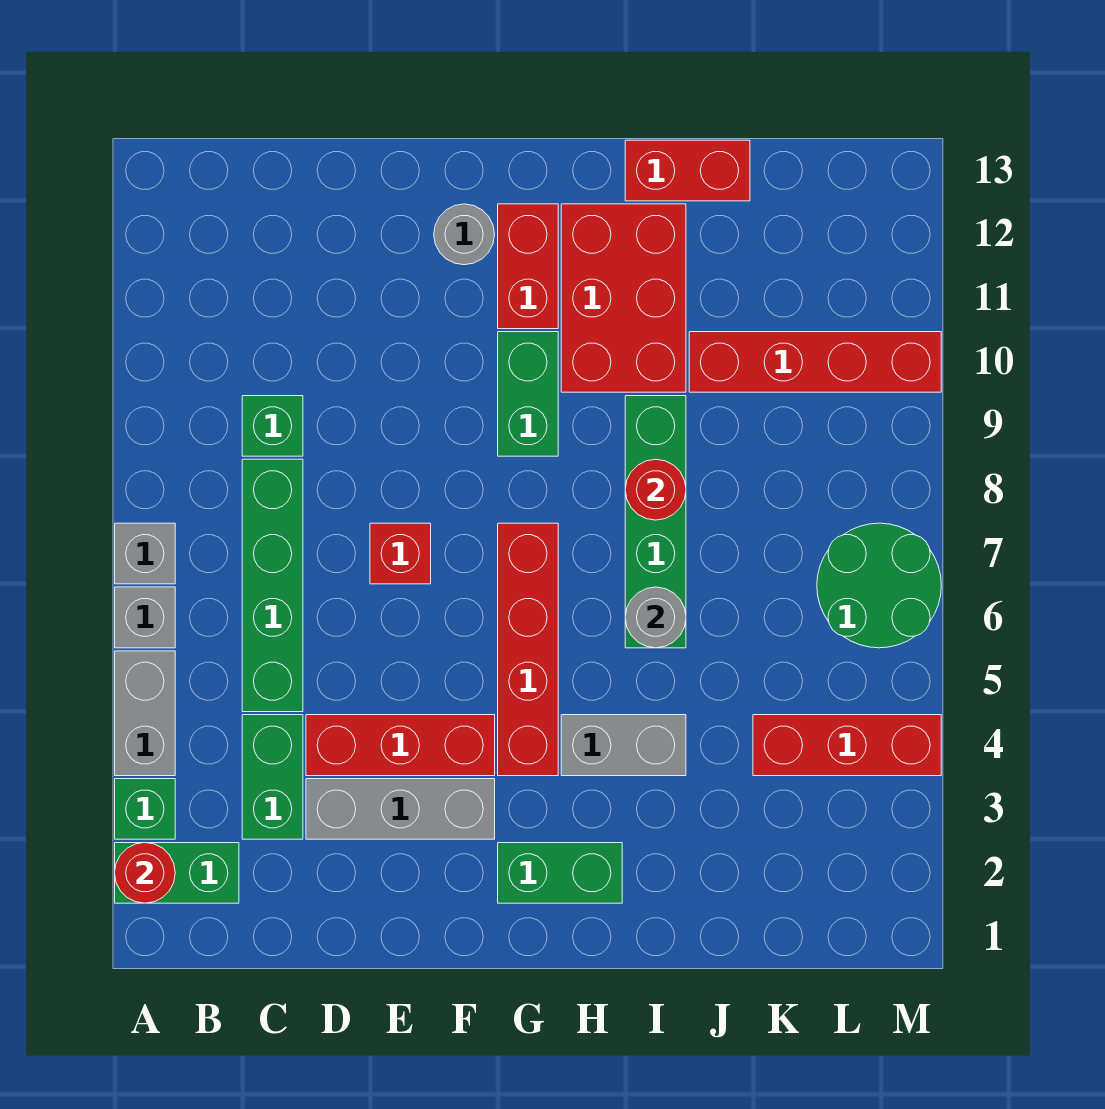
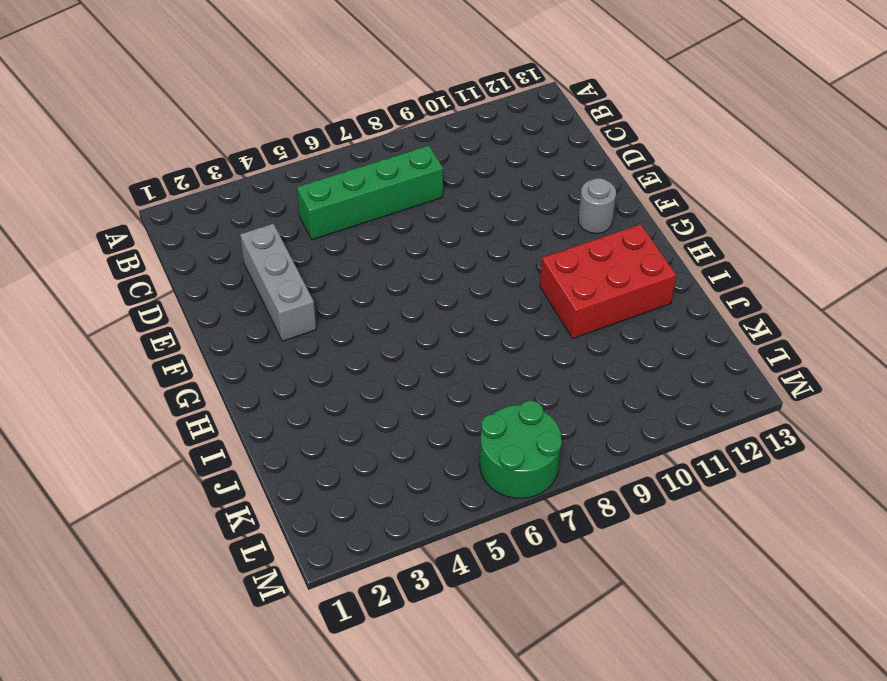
none -> green 1x2 brick [115,843,239,903]
none -> green 1x1 brick [115,779,175,839]
none -> grey 1x2 brick [115,651,175,776]

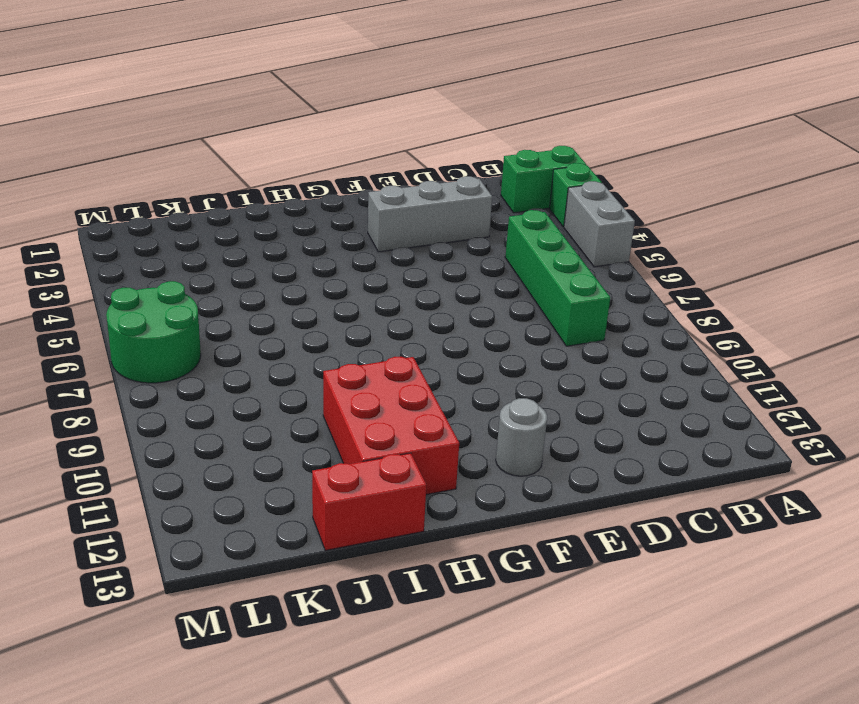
none -> grey 1x1 brick [115,587,175,648]
none -> grey 1x1 brick [115,523,175,584]
none -> green 1x2 brick [242,715,303,839]

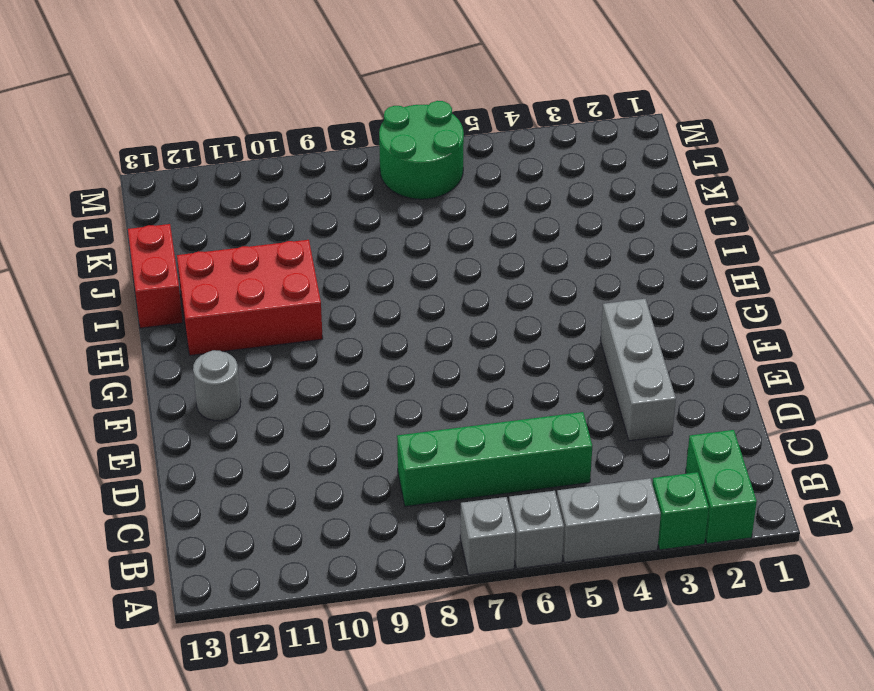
none -> green 1x2 brick [242,715,303,839]
none -> green 1x1 brick [242,396,303,456]
none -> red 1x3 brick [306,715,495,776]

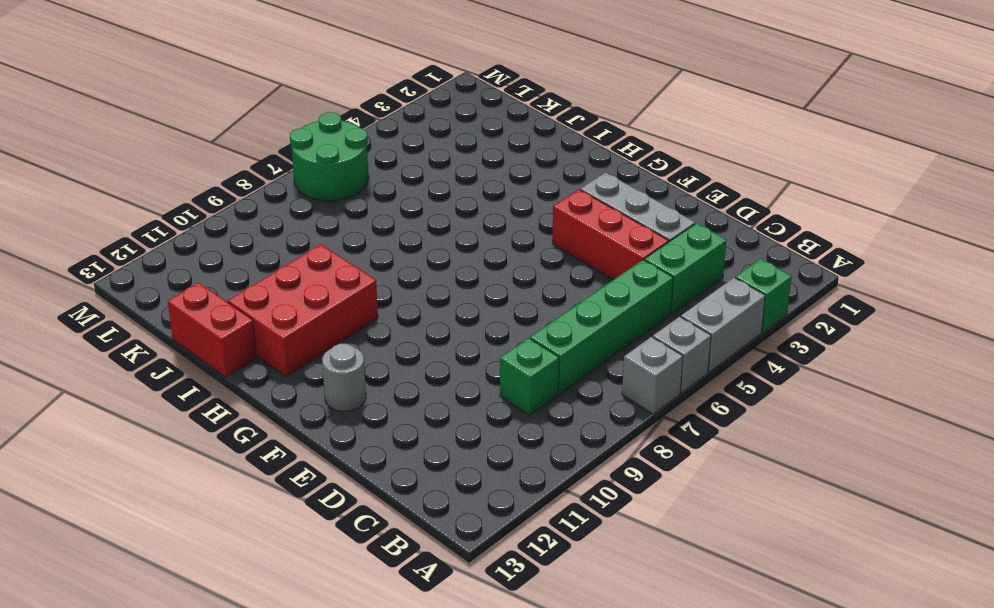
none -> green 1x2 brick [115,843,239,903]
none -> red 1x1 brick [370,523,431,584]
none -> green 1x2 brick [498,843,622,903]

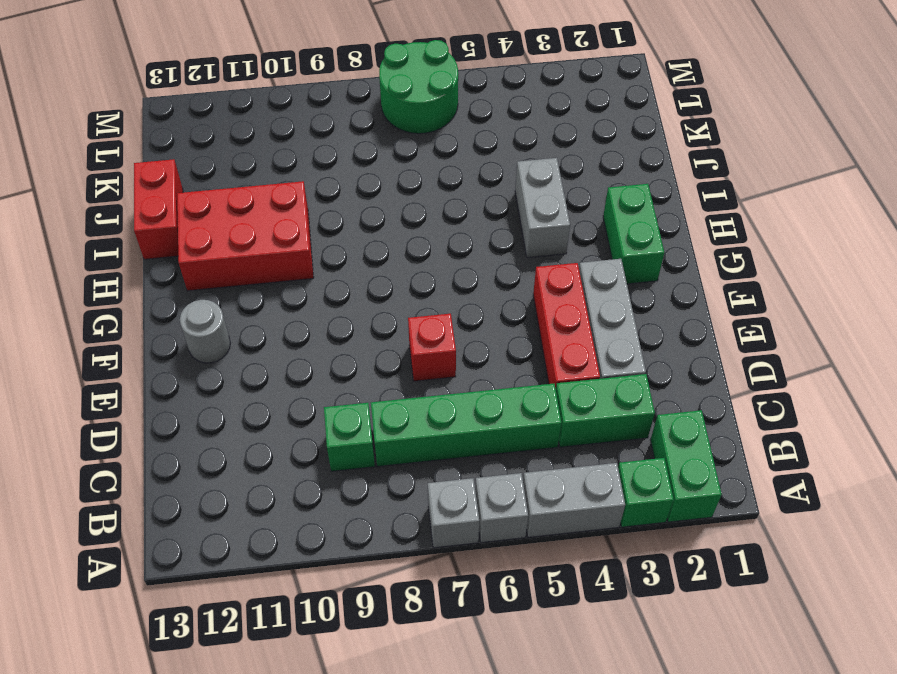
none -> red 1x4 brick [498,523,558,776]
none -> green 1x2 brick [498,332,558,456]
none -> red 1x2 brick [498,204,558,329]

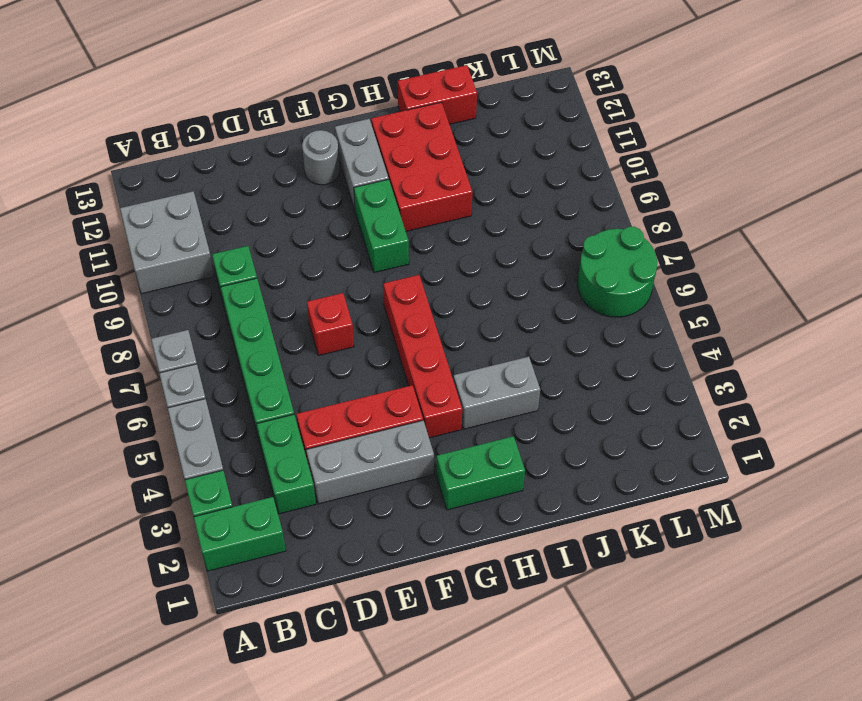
grey 2x2 brick [120,191,214,294] -> none
grey 1x2 brick [335,119,389,209] -> red 1x2 brick [498,204,558,329]
none -> green 1x4 brick [625,396,686,648]
none -> red 1x4 brick [689,332,941,392]
none -> red 1x3 brick [753,715,941,776]

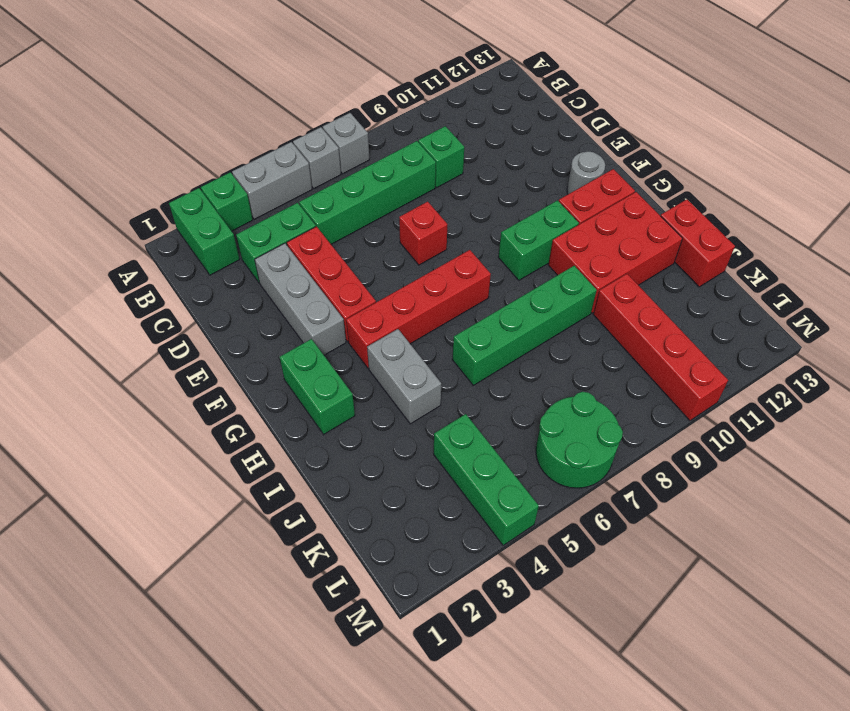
green 1x3 brick [434,414,539,545] -> red 1x3 brick [753,715,941,776]
none -> red 1x1 round brick [115,843,175,903]
none -> grey 1x1 round brick [625,587,686,648]
none -> red 1x1 round brick [625,459,686,520]

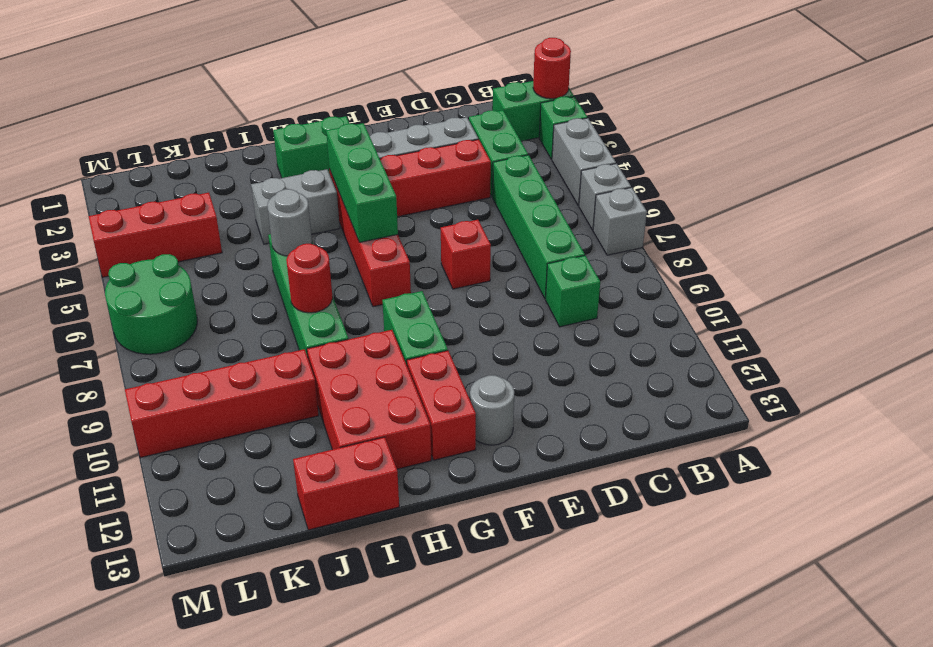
green 1x3 brick [326,123,398,242] -> none

